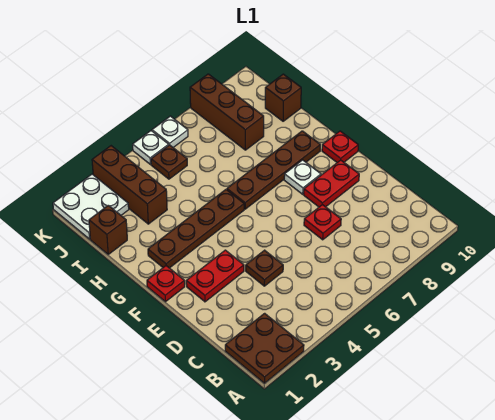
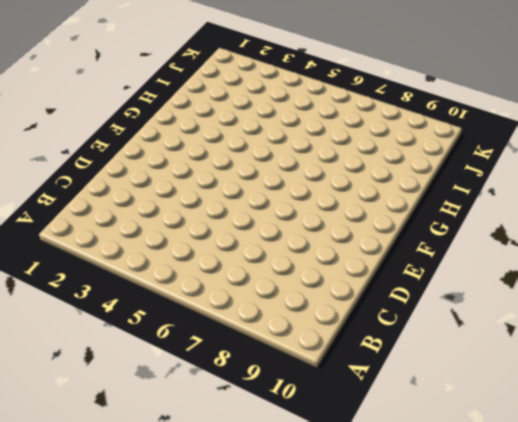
none -> brown 2x2 plate [225,313,304,383]
none -> brown 1x1 plate [246,250,283,286]
none -> red 1x1 plate [304,205,341,240]

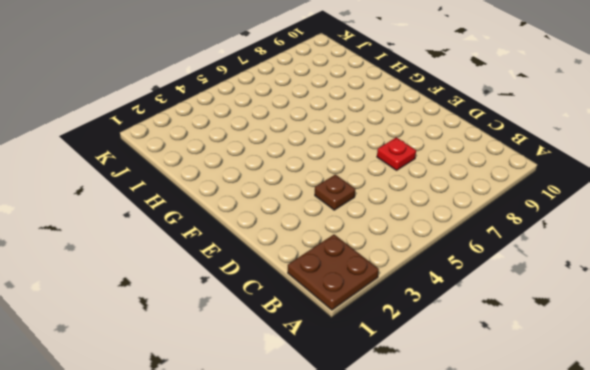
none -> red 1x2 plate [186,250,244,302]
none -> red 1x2 plate [304,160,359,207]
none -> red 1x1 plate [147,266,185,302]

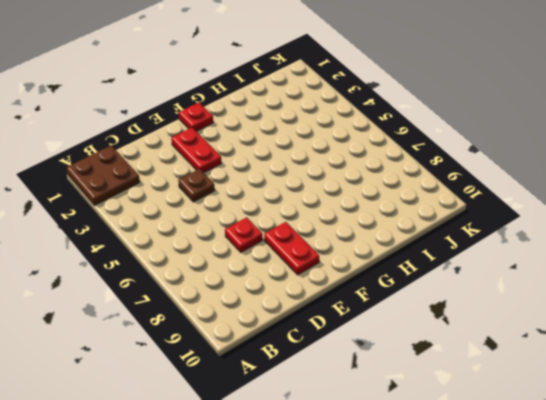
none -> white 1x1 plate [284,160,321,194]
none -> red 1x1 plate [322,131,358,162]
none -> brown 1x4 plate [148,190,244,268]

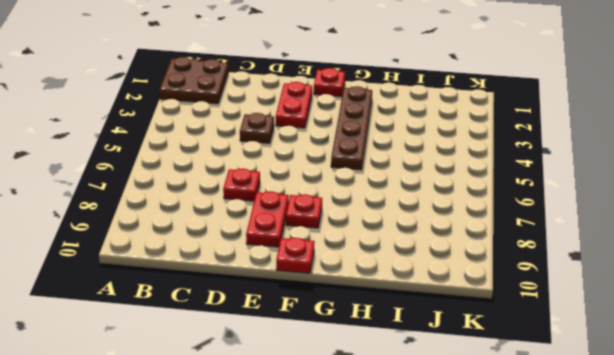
red 1x1 plate [286,194,322,228] -> white 1x1 plate [284,160,321,194]
none -> brown 1x4 plate [227,131,320,209]
none -> brown 1x1 brick [89,205,127,254]
none -> brown 1x3 brick [92,146,167,224]

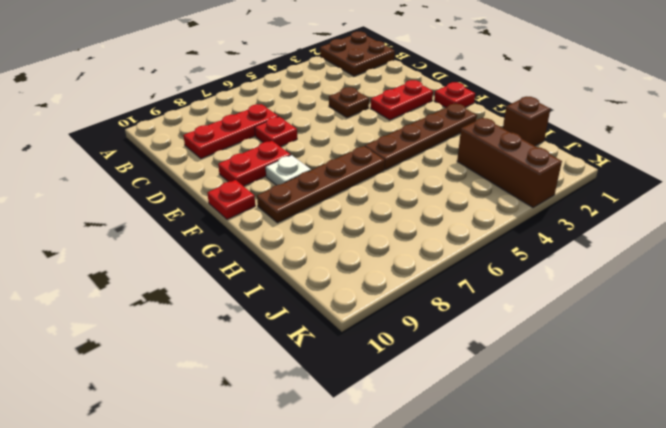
red 1x3 plate [183,104,278,159] -> none
none -> brown 1x3 brick [190,74,264,150]
none -> brown 1x1 brick [265,74,301,121]
none -> white 2x2 plate [53,174,129,239]

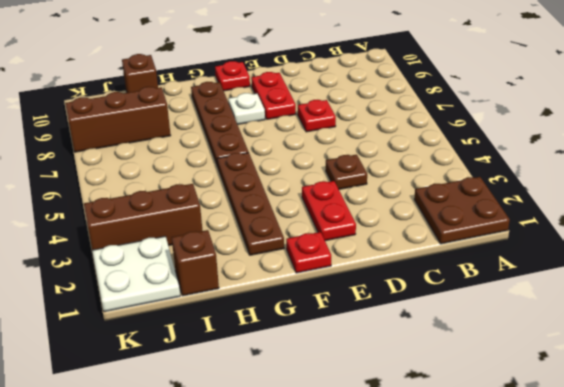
none -> brown 1x1 plate [151,145,187,179]
none -> white 1x1 plate [133,131,169,164]
none -> white 1x1 plate [152,116,188,147]

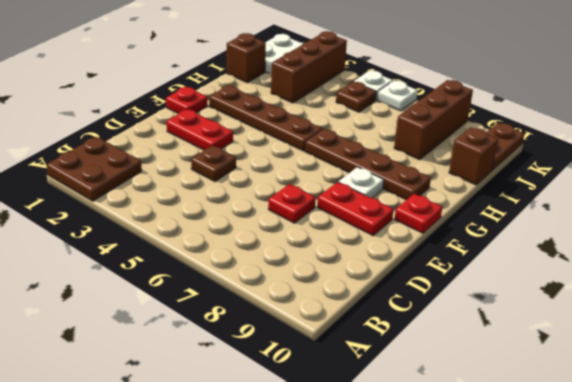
brown 1x2 plate [487,123,524,170] -> none

